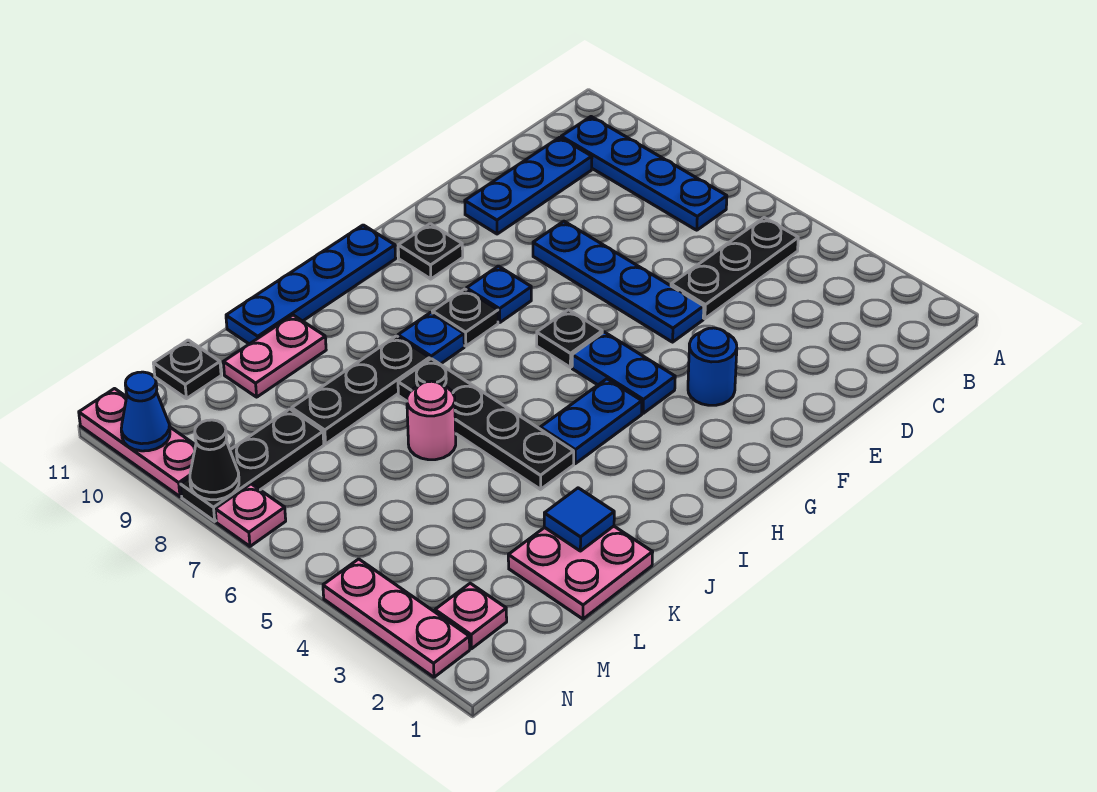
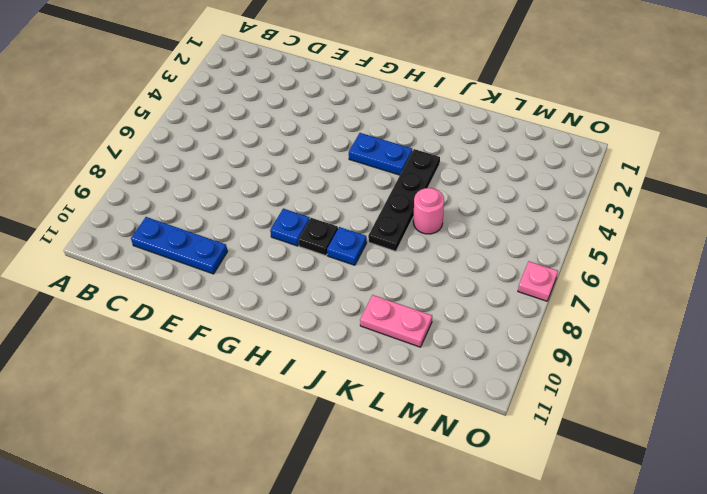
none -> black 1x3 plate [671,218,798,319]
none -> blue 1x4 plate [561,117,727,230]
none -> blue 1x4 plate [533,221,704,342]

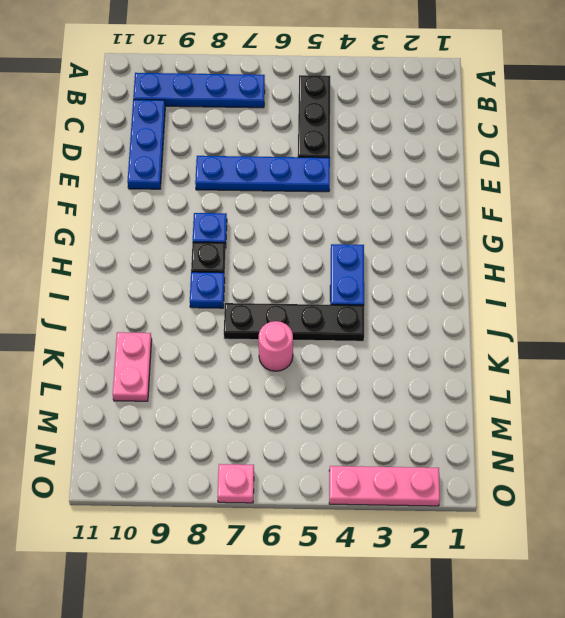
none -> blue 1x1 round brick [688,328,737,405]
none -> blue 1x2 plate [572,332,675,413]
none -> black 1x1 plate [537,310,602,367]

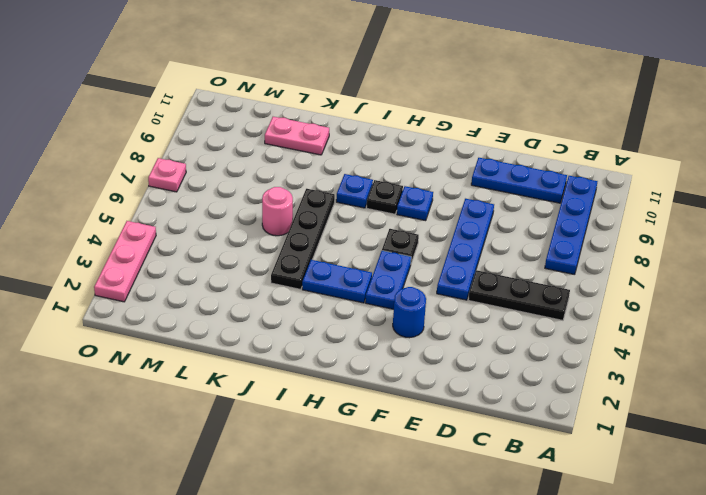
none -> black 1x1 plate [398,224,463,279]
none -> blue 1x4 plate [226,225,396,344]
none -> black 1x3 plate [292,336,430,444]

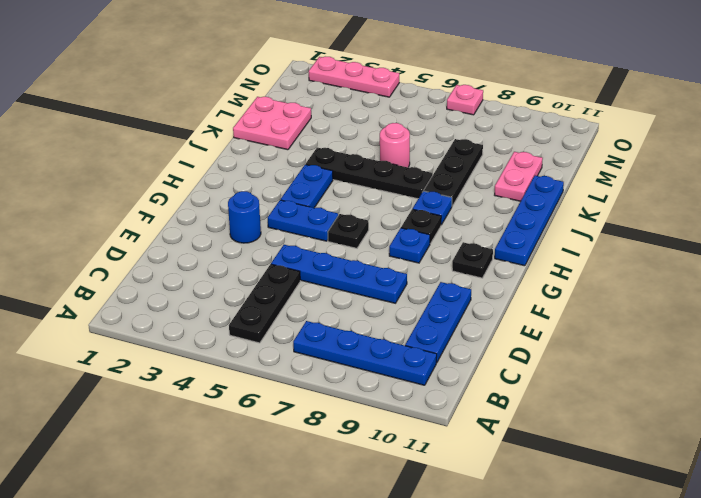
none -> black 1x3 plate [180,409,324,521]
none -> black 1x1 plate [153,340,221,399]
none -> pink 1x1 plate [435,583,507,649]

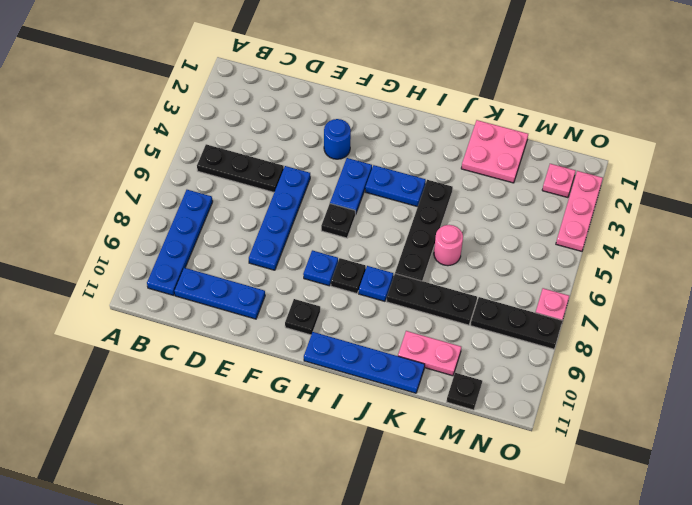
none -> pink 1x3 plate [79,389,196,497]
none -> blue 1x1 tile [544,488,614,551]
none -> black 1x1 cone [190,420,239,500]

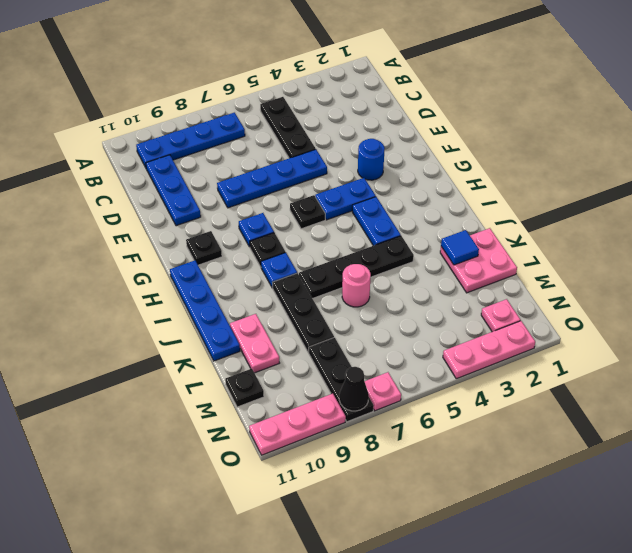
none -> blue 1x1 cone [121,372,170,451]

